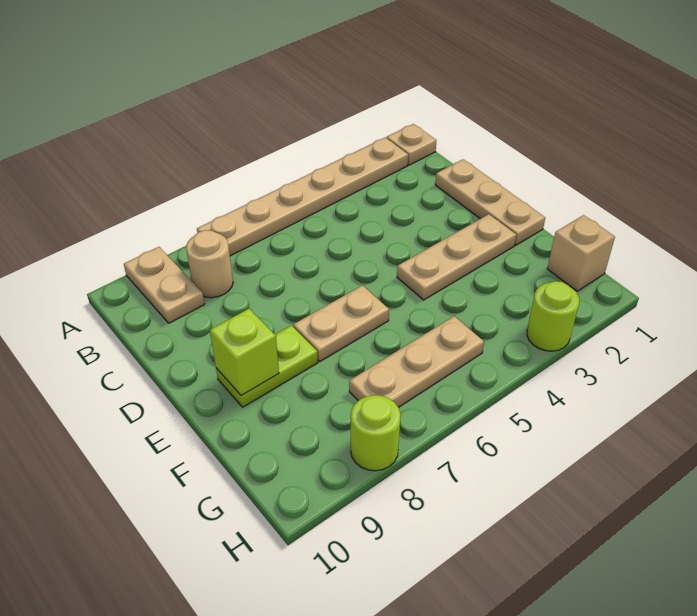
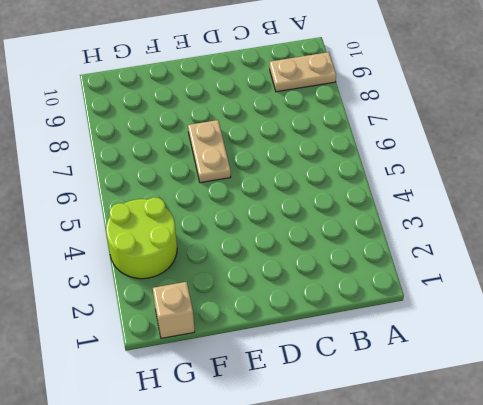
lime 2x2 round brick [106,197,177,279] -> lime 1x1 round brick [527,281,579,351]
none -> tan 1x1 plate [387,124,437,165]
none -> tan 1x6 plate [197,137,408,256]
none -> tan 1x1 round brick [186,230,233,298]

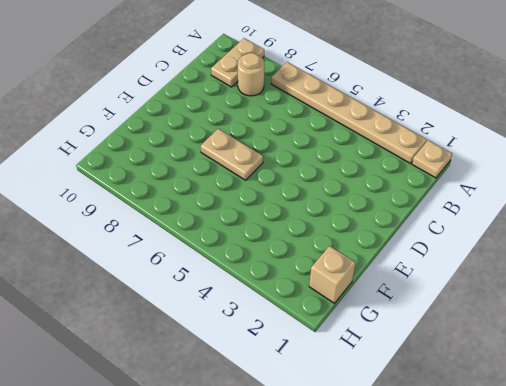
none -> tan 1x3 plate [435,159,545,245]
none -> tan 1x3 plate [397,214,516,300]
none -> lime 1x2 plate [216,325,318,407]

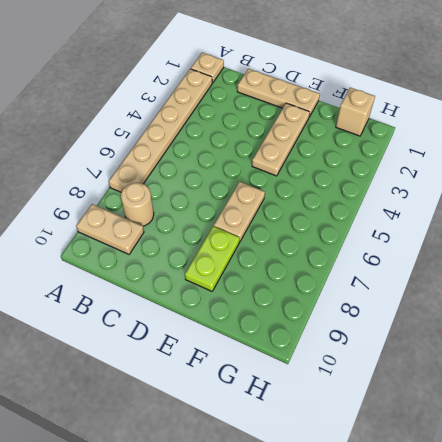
none -> tan 1x3 plate [349,316,484,407]
none -> lime 1x1 round brick [527,281,579,351]
none -> lime 1x1 round brick [351,395,401,471]

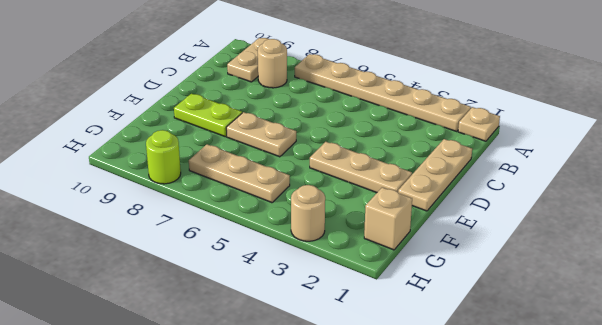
tan 1x1 round brick [291,185,325,241] -> lime 1x1 round brick [527,281,579,351]
none -> lime 1x1 brick [210,309,279,396]

